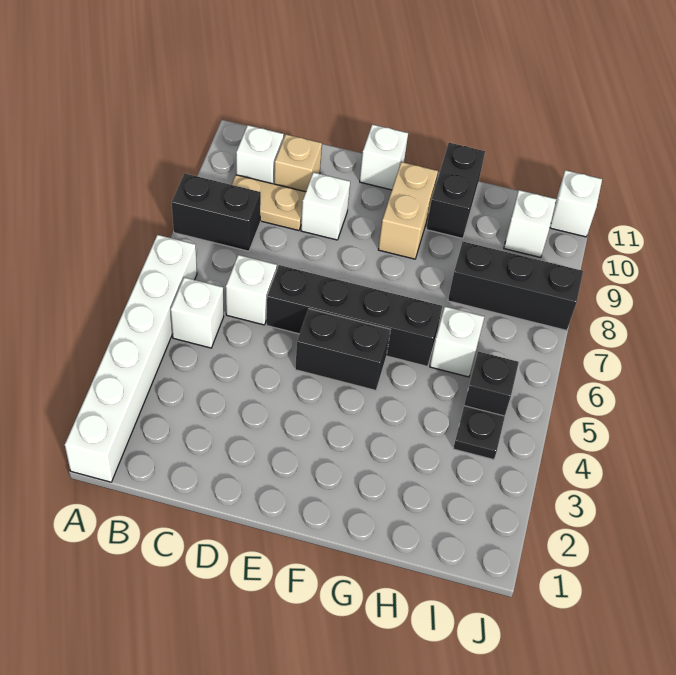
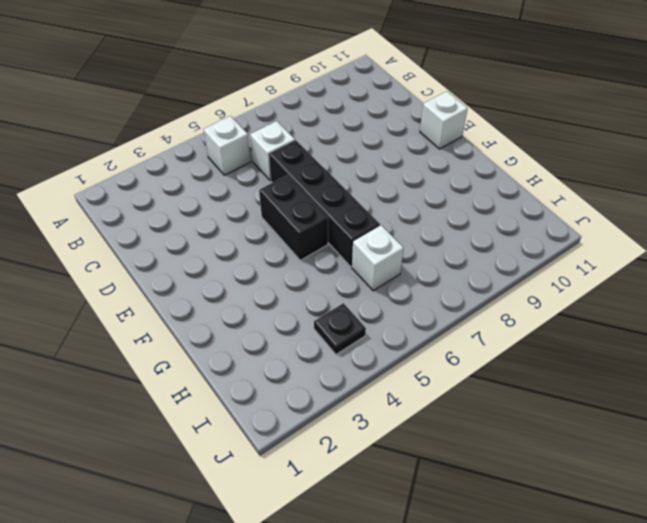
none -> white 1x6 brick [65,235,197,482]
none -> black 1x2 brick [172,173,261,251]
none -> tan 1x2 plate [232,175,306,231]

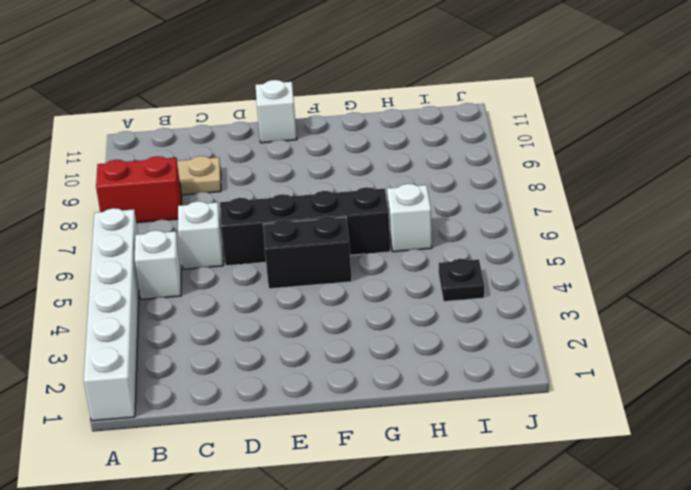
red 1x2 brick [96,156,182,223] -> black 1x2 brick [172,173,261,251]
none -> white 1x1 brick [236,125,284,184]
none -> tan 1x1 brick [274,134,322,192]
none -> white 1x1 brick [301,172,350,240]

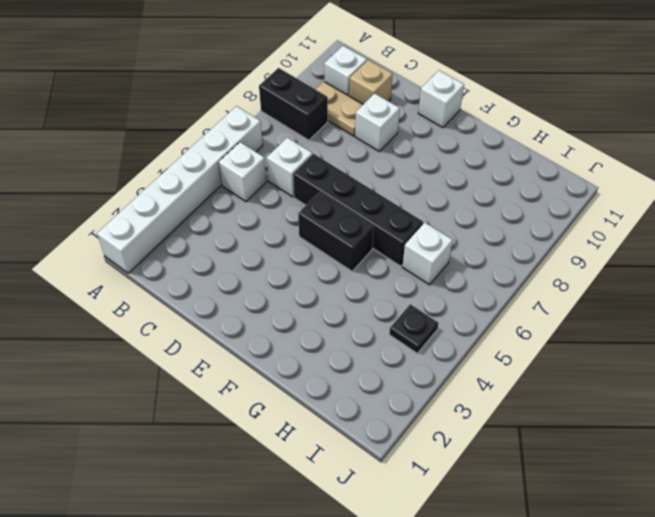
none -> tan 1x2 brick [378,162,438,259]
none -> black 1x2 brick [426,143,485,238]
none -> black 1x3 brick [448,242,583,330]

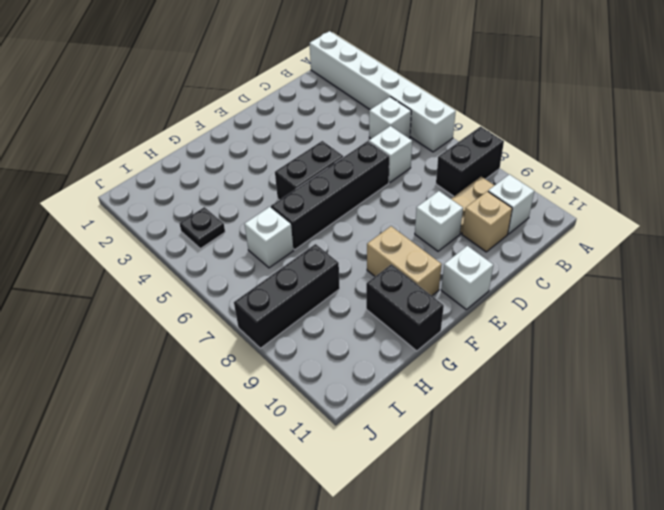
none -> black 1x1 brick [464,352,519,416]
none -> white 1x1 brick [504,190,556,258]
none -> white 1x1 brick [550,170,602,237]

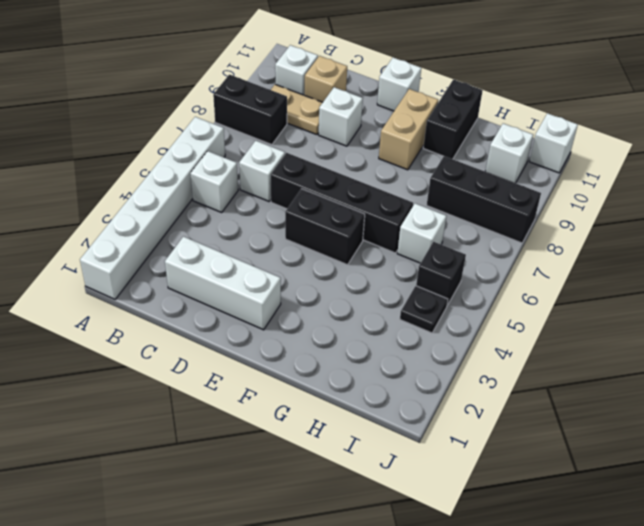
white 1x3 brick [165,237,281,330] -> none

